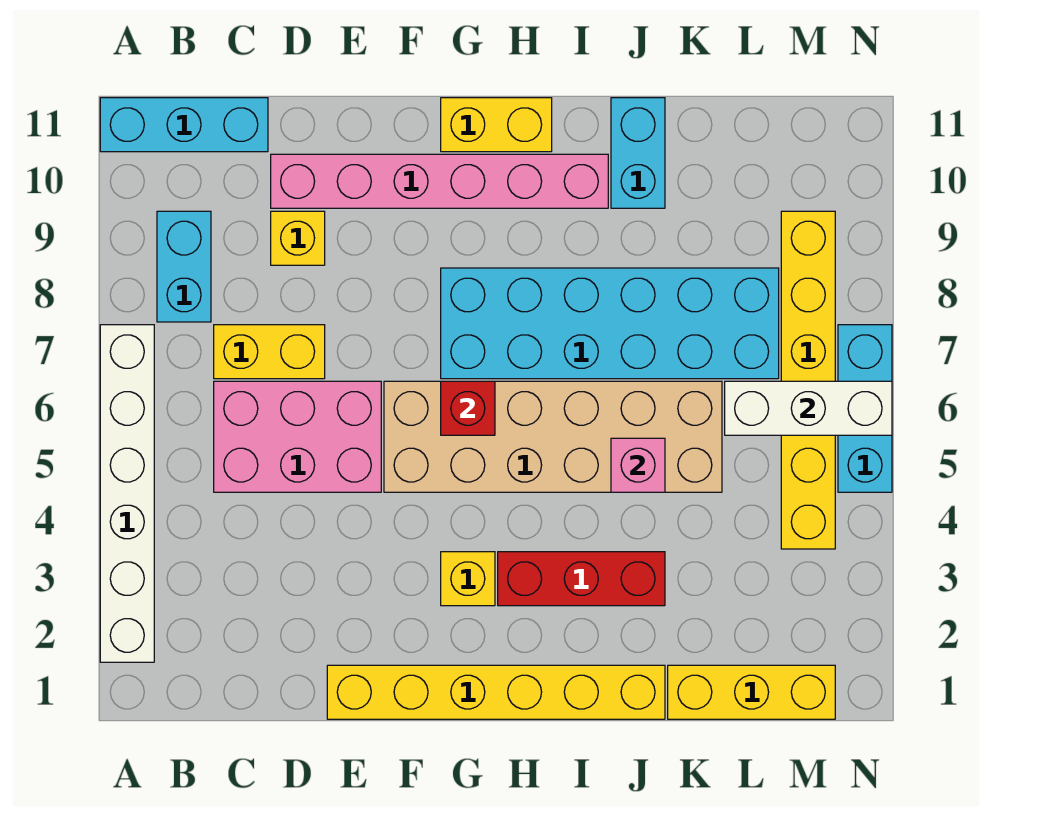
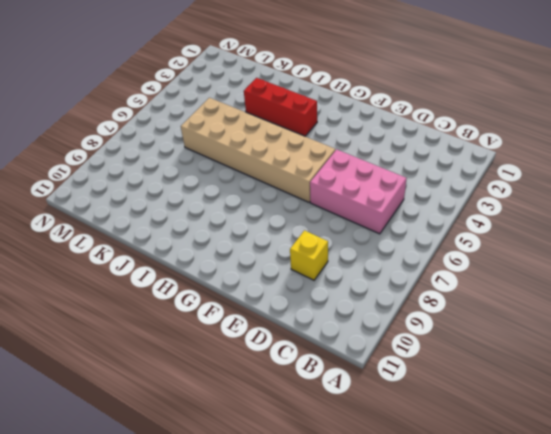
none -> white 1x6 brick [100,325,154,662]
none -> cyan 1x3 brick [100,98,268,152]
none -> cyan 1x2 brick [157,211,211,322]

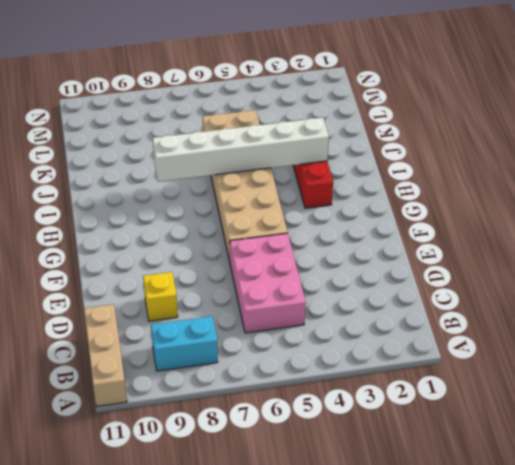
tan 1x3 brick [84,304,127,407] -> cyan 1x3 brick [100,98,268,152]
white 1x6 brick [153,118,329,182] -> white 1x6 brick moved to [100,325,154,662]
none -> yellow 1x2 brick [214,325,325,379]
none -> pink 1x6 brick [271,154,608,208]
none -> yellow 1x6 brick [327,665,665,719]

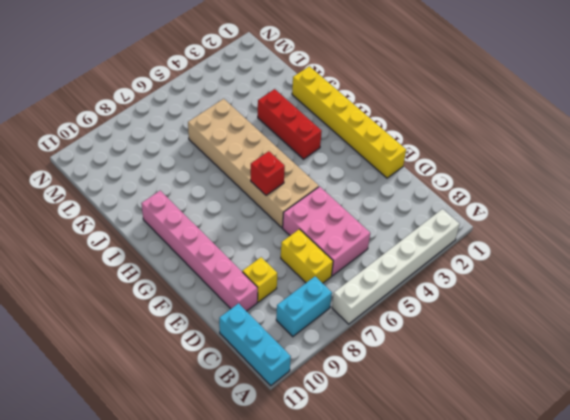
none -> yellow 1x1 brick [441,552,495,606]
none -> cyan 2x6 brick [441,268,779,379]
none -> yellow 1x2 brick [441,98,552,152]

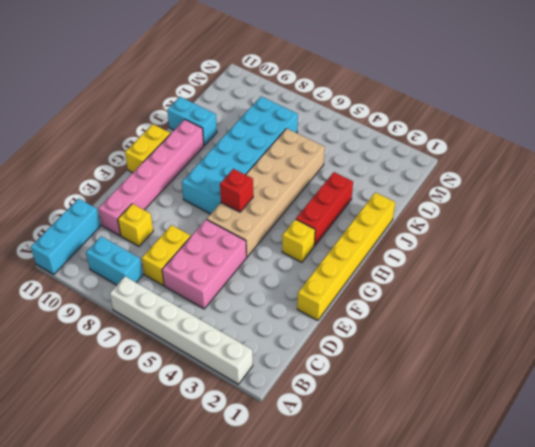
none -> yellow 1x3 brick [668,665,835,719]
none -> yellow 1x6 brick [781,211,835,549]
none -> cyan 1x3 brick [838,325,892,492]

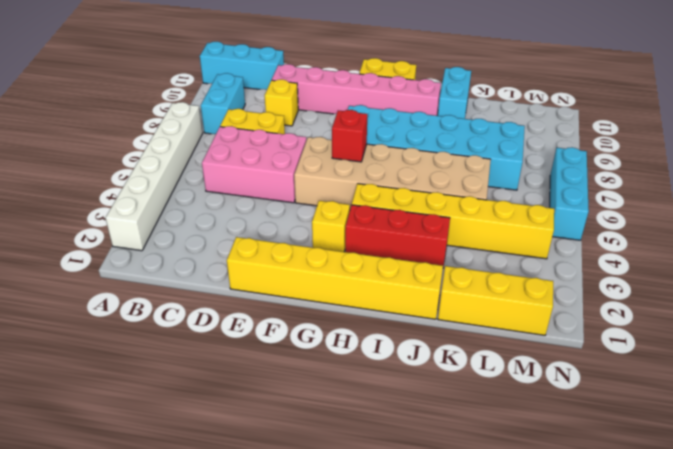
yellow 1x6 brick [352,184,554,259] -> yellow 1x6 brick turned to [781,211,835,549]
none -> pink 1x1 brick [611,438,665,492]
none -> white 1x3 brick [725,381,892,435]

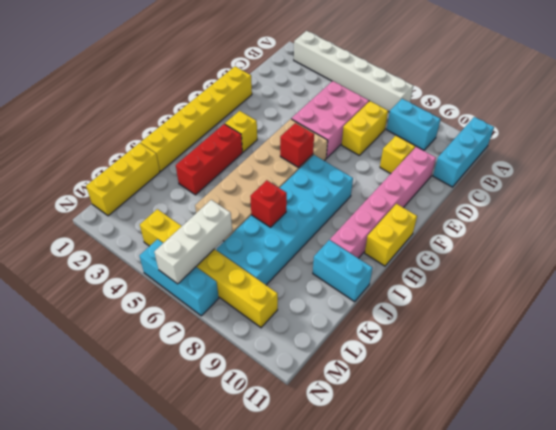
red 1x1 brick [250,180,287,227] -> none
none -> pink 1x1 brick [611,438,665,492]

